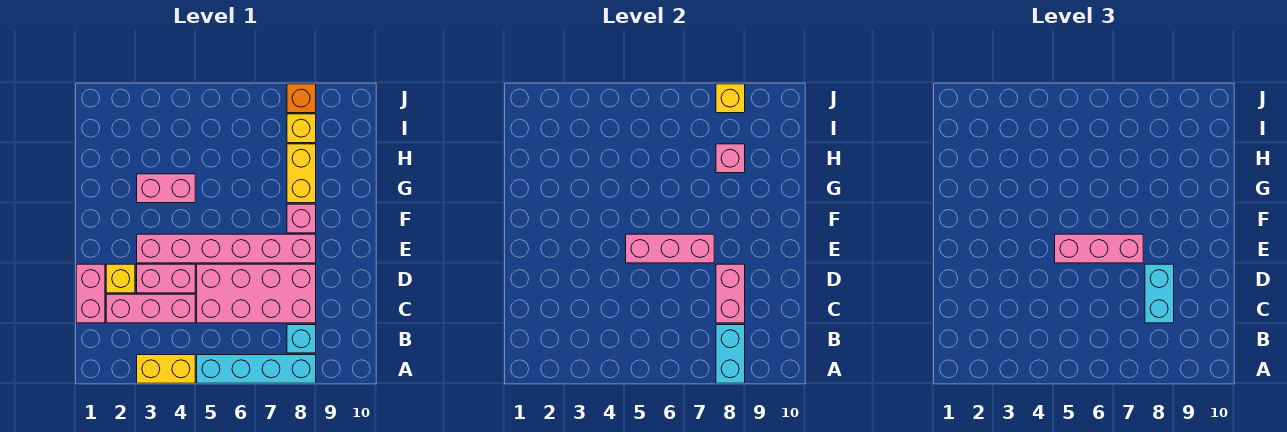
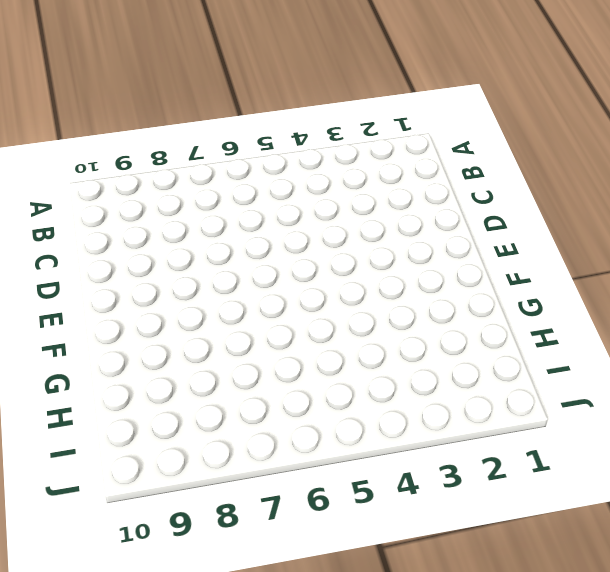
none -> yellow 1x2 brick [137,355,195,383]
none -> cyan 1x4 brick [197,355,316,383]
none -> cyan 1x1 brick [287,325,316,353]

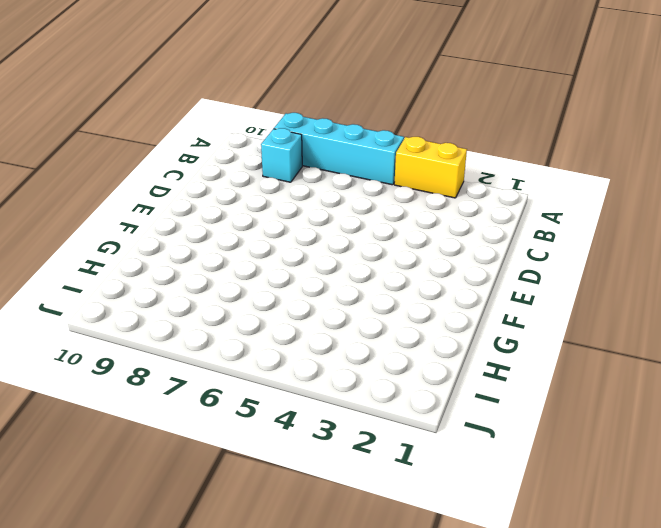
none -> pink 1x2 brick [76,264,105,323]
none -> pink 1x3 brick [106,294,195,323]
none -> pink 2x4 brick [197,264,316,323]

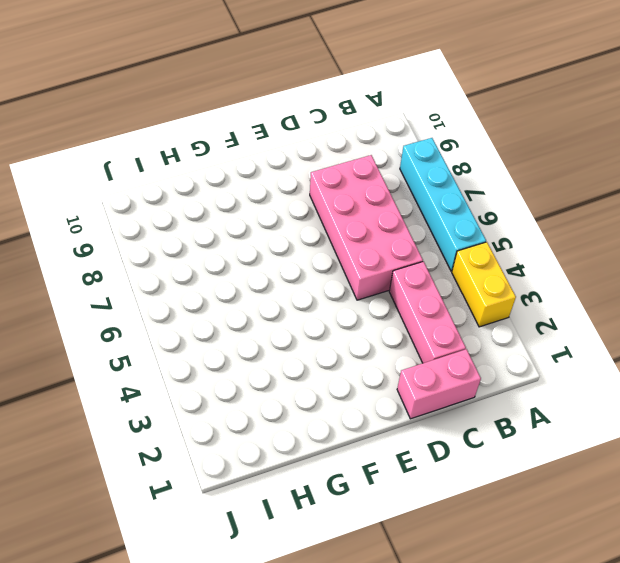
none -> cyan 1x1 brick [287,325,316,353]
none -> yellow 1x1 brick [106,264,135,293]
none -> pink 1x2 brick [137,264,195,293]

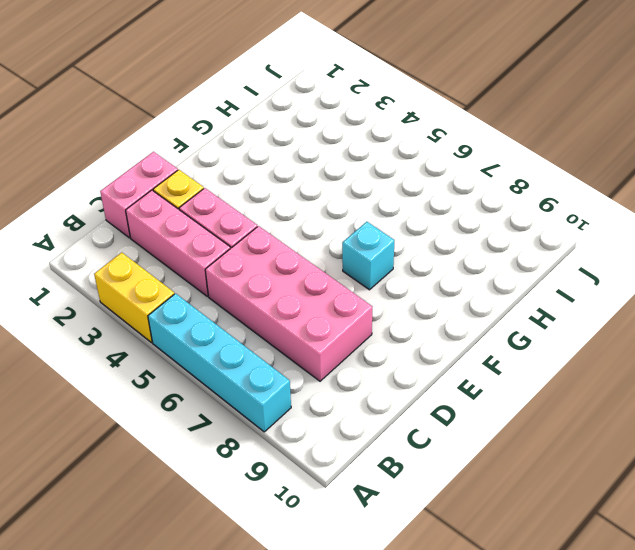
cyan 1x1 brick [342,222,395,290] -> cyan 1x1 brick moved to [287,325,316,353]
none -> pink 1x6 brick [137,234,316,263]
none -> pink 1x1 brick [287,204,316,233]
none -> pink 1x2 brick [137,174,195,203]

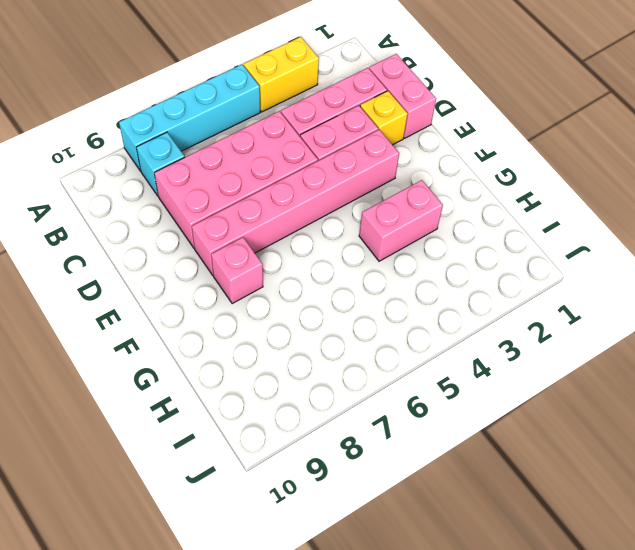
none -> yellow 1x2 brick [287,144,316,203]
none -> yellow 1x1 brick [287,114,316,143]
none -> orange 1x1 brick [287,84,316,113]

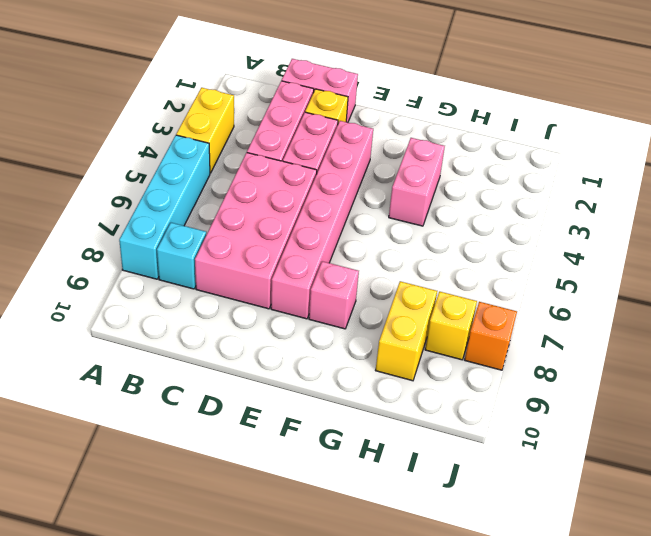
yellow 1x2 brick [375,281,437,381] -> yellow 1x2 brick turned to [287,144,316,203]
none -> cyan 1x2 brick [716,325,745,383]
none -> pink 1x2 brick [716,264,745,323]
none -> pink 1x3 brick [626,234,714,263]

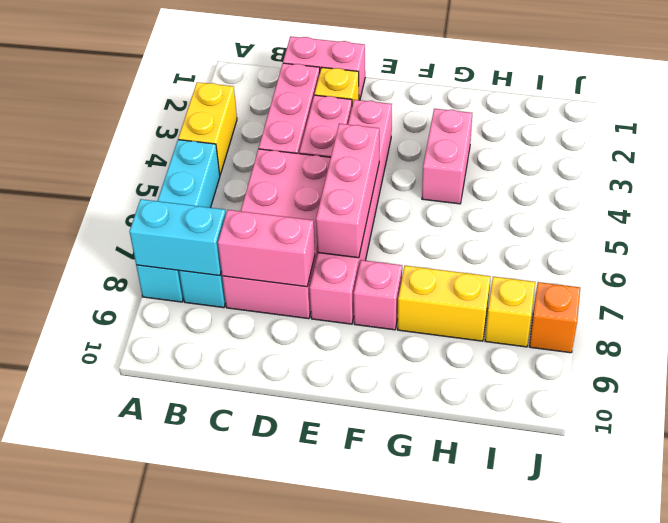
none -> pink 1x1 brick [716,144,745,173]
none -> yellow 1x1 brick [716,84,745,113]
none -> cyan 1x2 brick [1145,264,1174,323]

